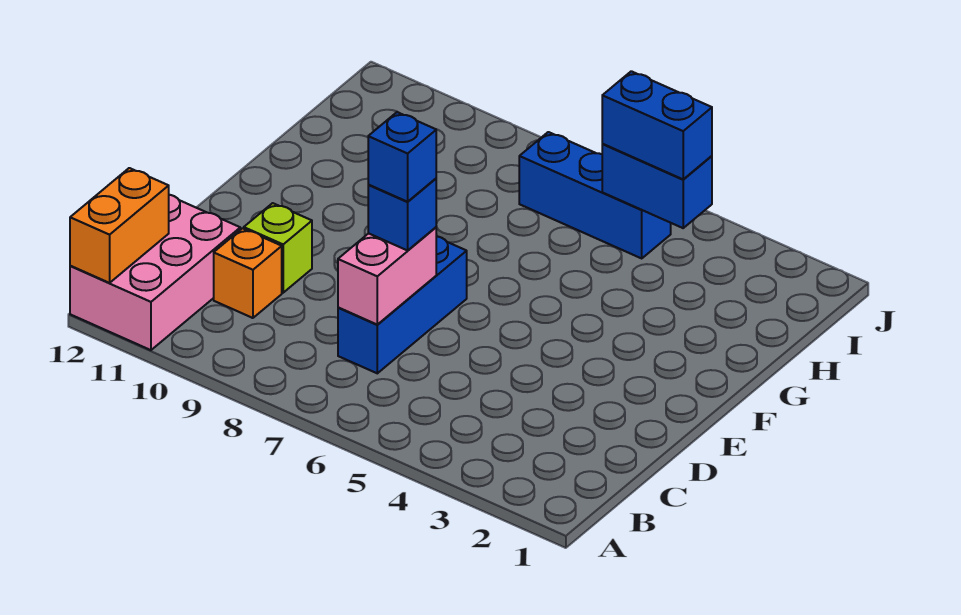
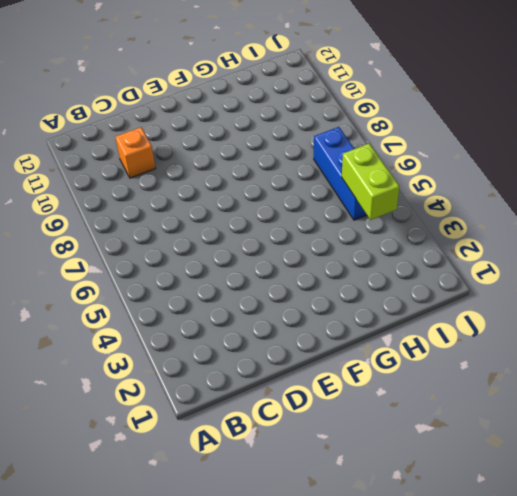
lime 1x2 brick [342,144,399,220] -> blue 1x2 brick [602,144,712,228]
none -> pink 2x3 brick [70,195,240,350]
none -> blue 1x3 brick [338,236,467,373]

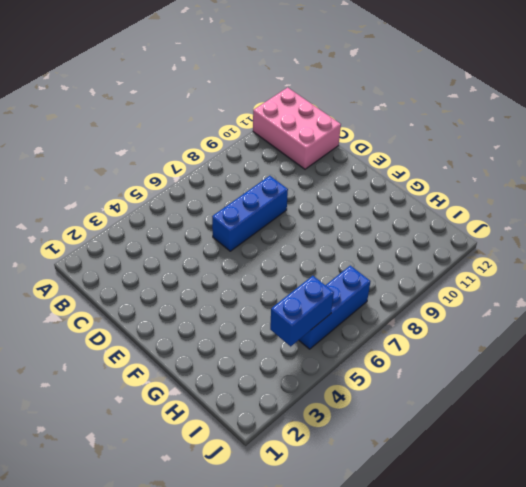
blue 1x3 brick [212,176,288,251] -> blue 1x3 brick turned to [338,236,467,373]
none -> orange 1x1 brick [214,228,282,318]
none -> lime 1x1 brick [244,203,312,293]

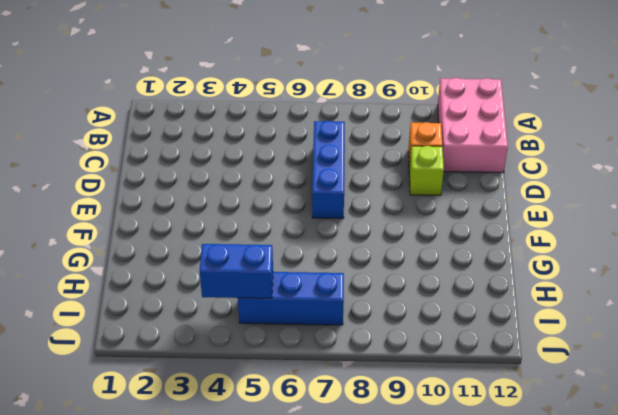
none -> orange 1x2 brick [70,168,169,283]
none -> pink 1x2 brick [338,227,436,324]

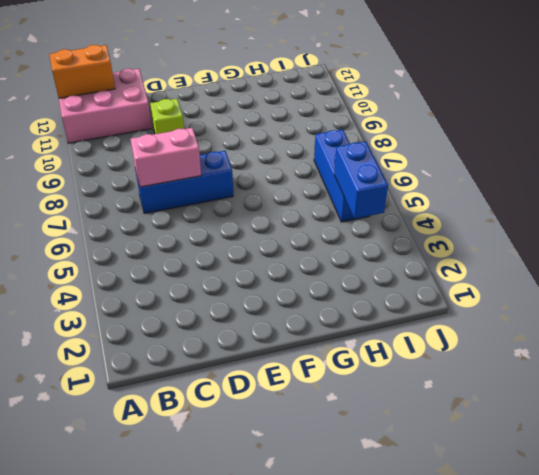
none -> orange 1x1 brick [214,228,282,318]
none -> blue 1x1 brick [368,179,436,251]

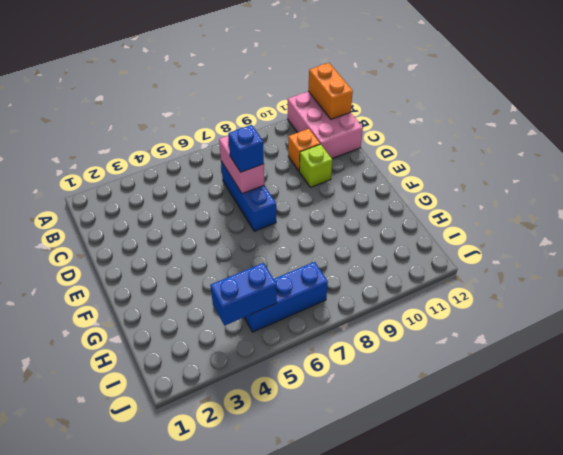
none -> blue 1x2 brick [602,71,712,179]
none -> blue 1x1 brick [368,112,436,202]

